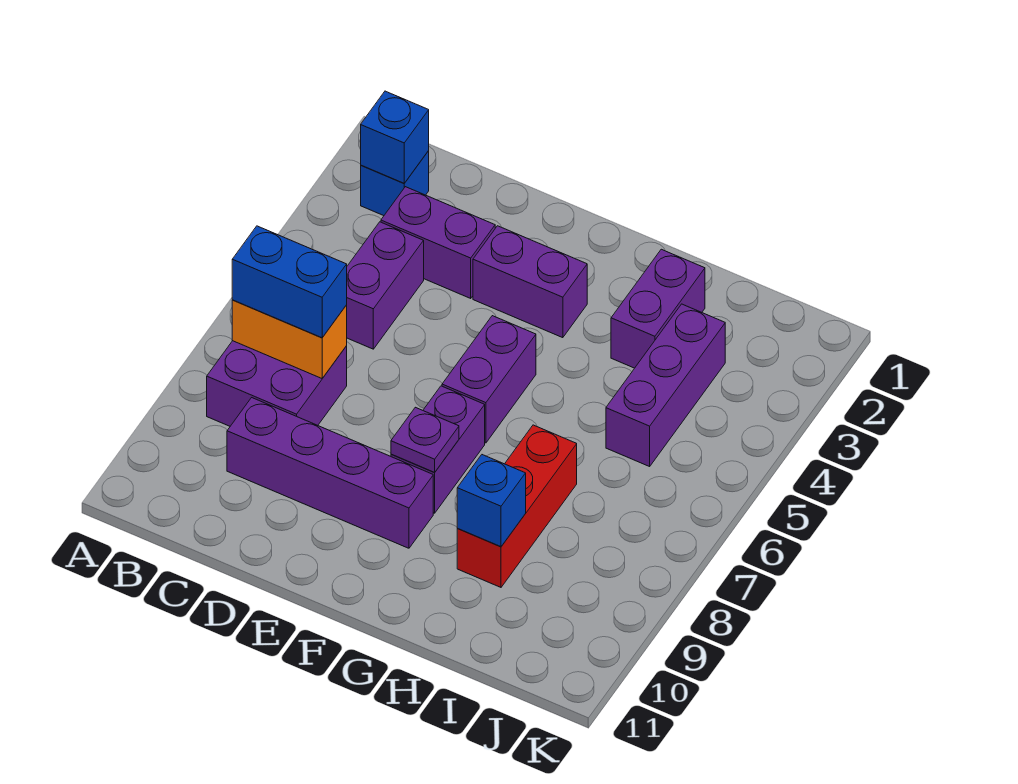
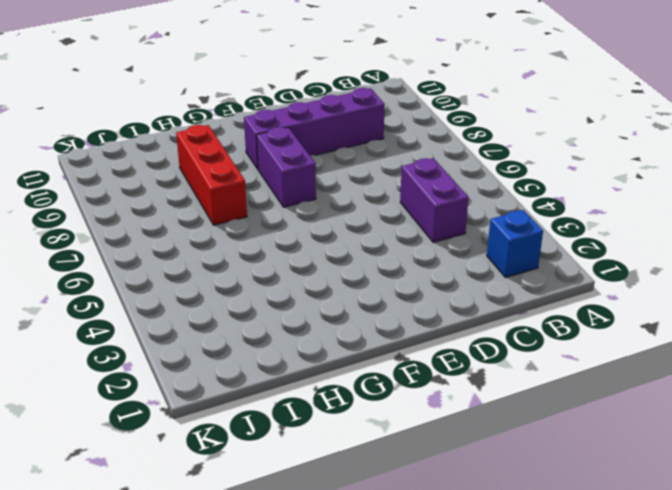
none -> purple 2x2 brick [207,341,347,426]
none -> purple 1x2 brick [381,187,495,298]
none -> purple 1x2 brick [473,226,587,338]

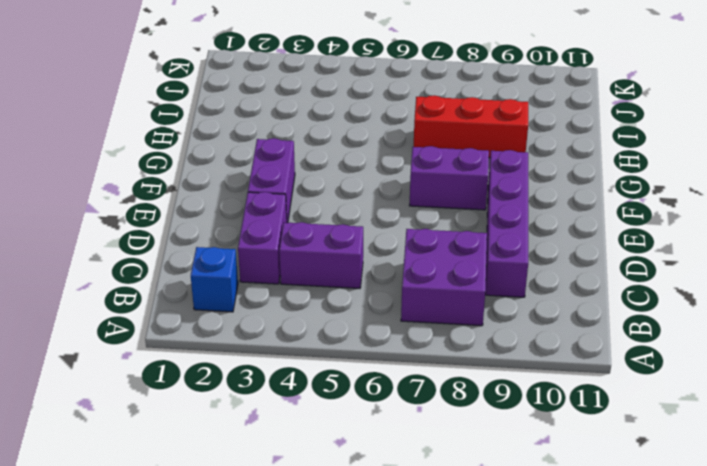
none -> purple 1x2 brick [442,316,536,443]
none -> purple 1x2 brick [611,249,705,368]
none -> purple 1x3 brick [606,304,725,466]

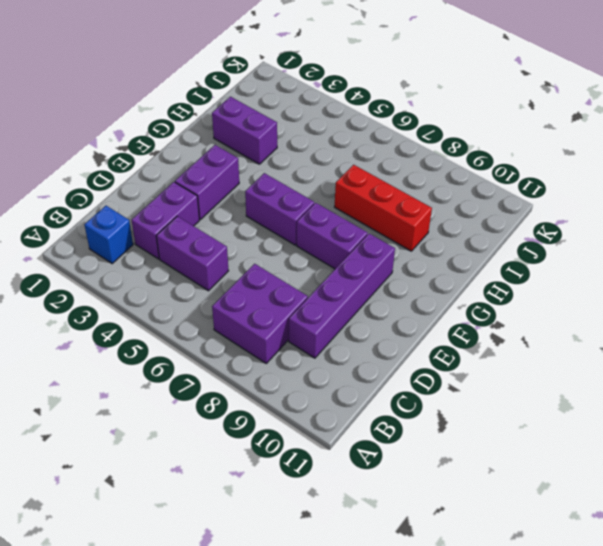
none -> purple 1x3 brick [606,304,725,466]
none -> blue 1x1 brick [361,91,429,183]
none -> orange 1x2 brick [232,300,347,378]

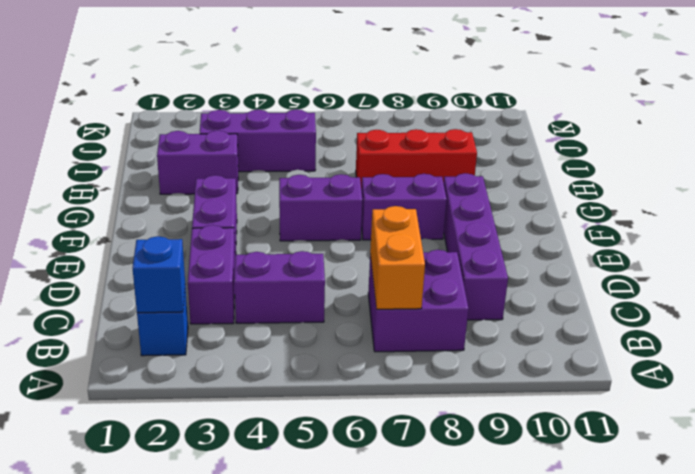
none -> purple 1x1 plate [391,407,459,472]
none -> blue 1x1 brick [457,455,526,547]
none -> blue 1x2 brick [232,226,347,338]

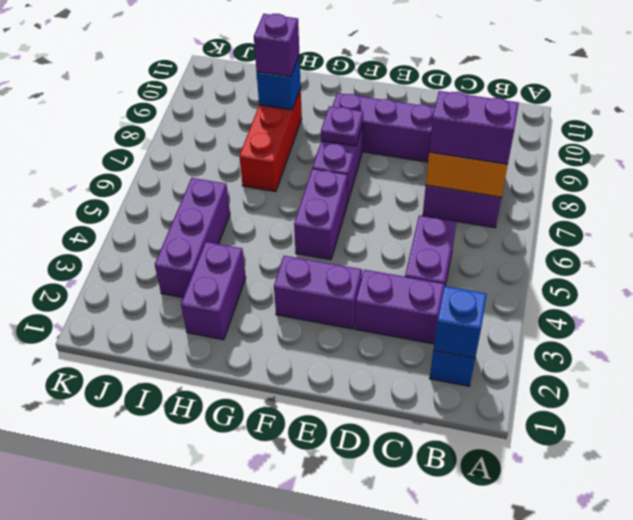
purple 1x2 brick [429,91,519,165] -> blue 1x2 brick [232,226,347,338]
purple 1x1 brick [254,14,299,77] -> none

